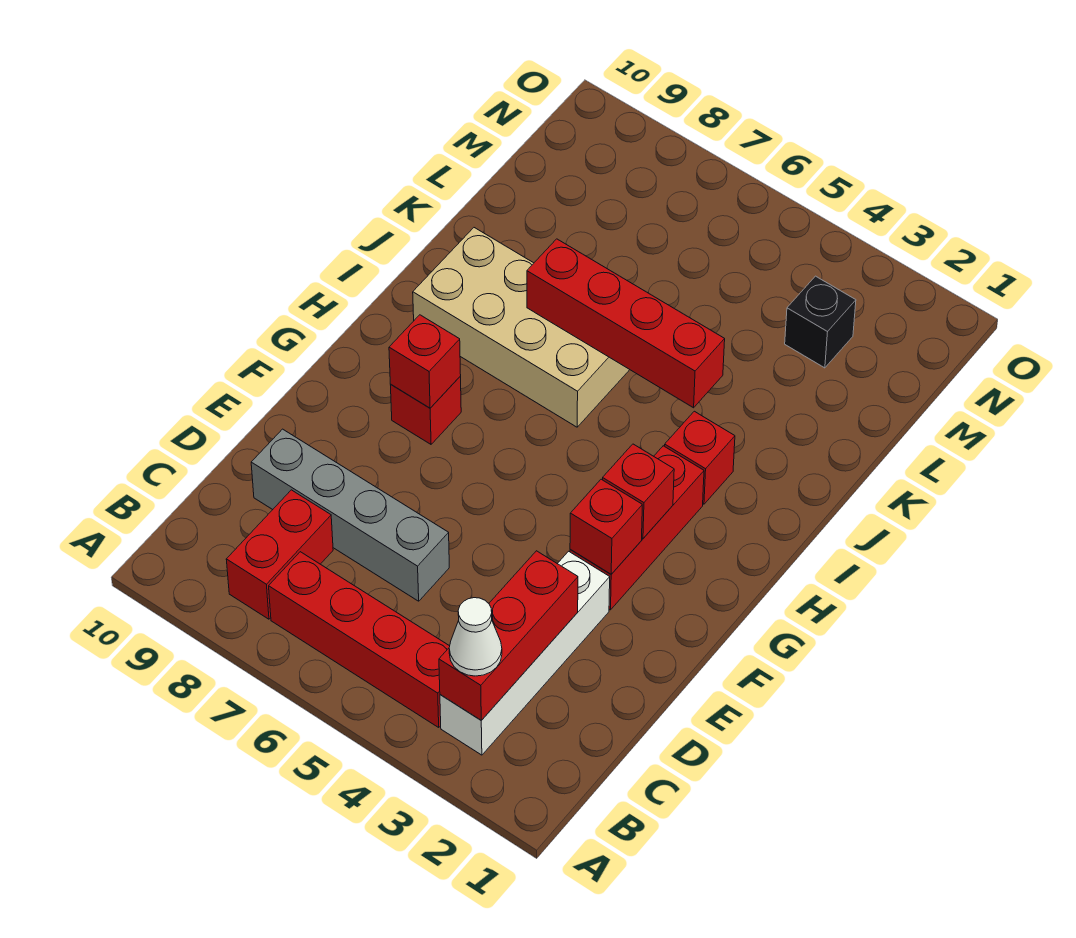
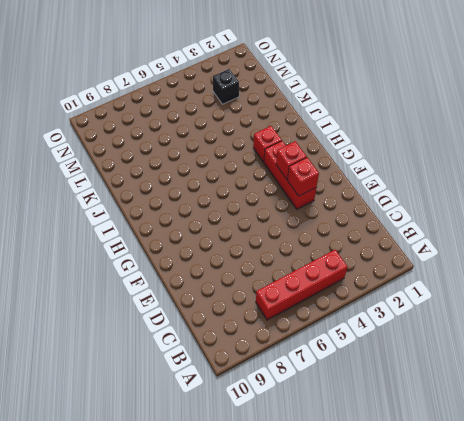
none -> white 1x4 brick [440,551,610,755]
none -> red 1x2 brick [226,490,333,619]
none -> grey 1x4 brick [251,429,449,601]

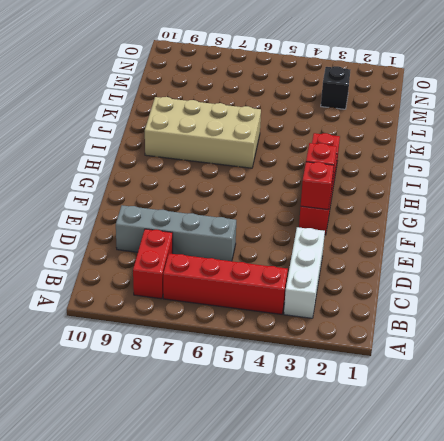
white 1x3 brick [284,227,325,318] -> white 1x4 brick [440,551,610,755]
none -> red 1x1 brick [391,376,461,444]
none -> red 1x3 brick [439,551,578,720]
none -> red 1x1 brick [389,315,461,408]

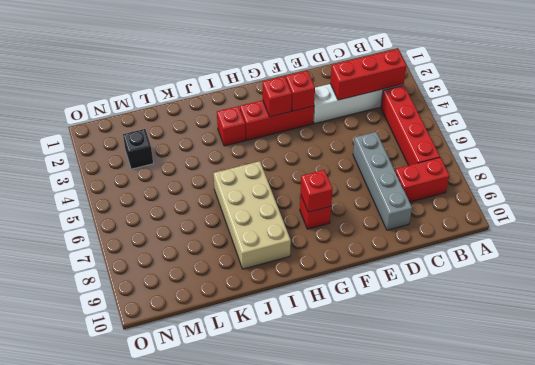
none -> red 1x4 brick [527,239,725,408]
none -> white 1x1 cone [449,598,502,676]

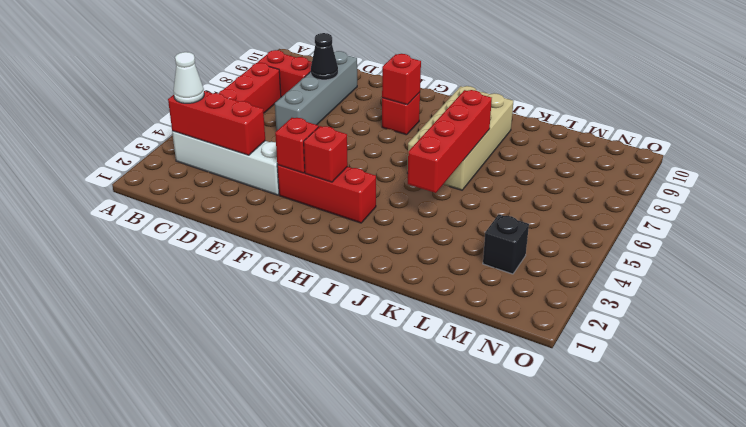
black 1x1 cone [311,33,338,80] -> none
none -> red 1x1 brick [665,411,735,504]

